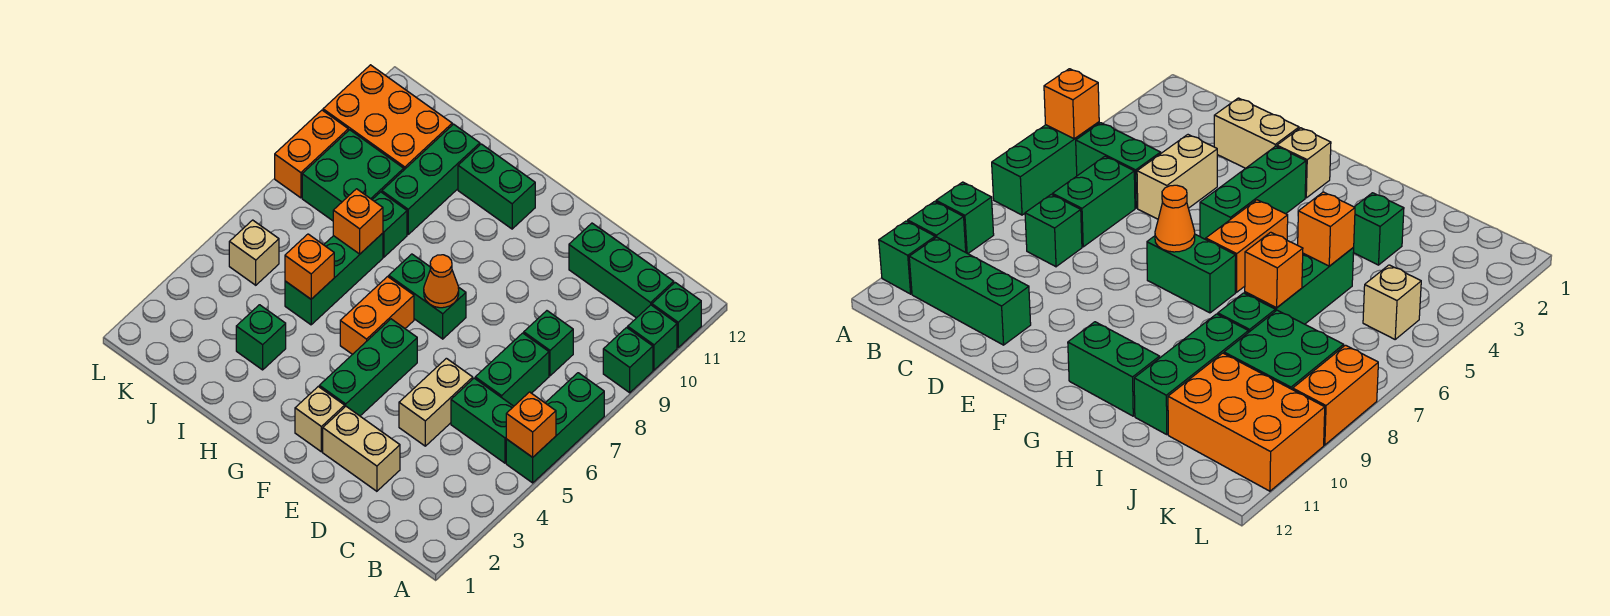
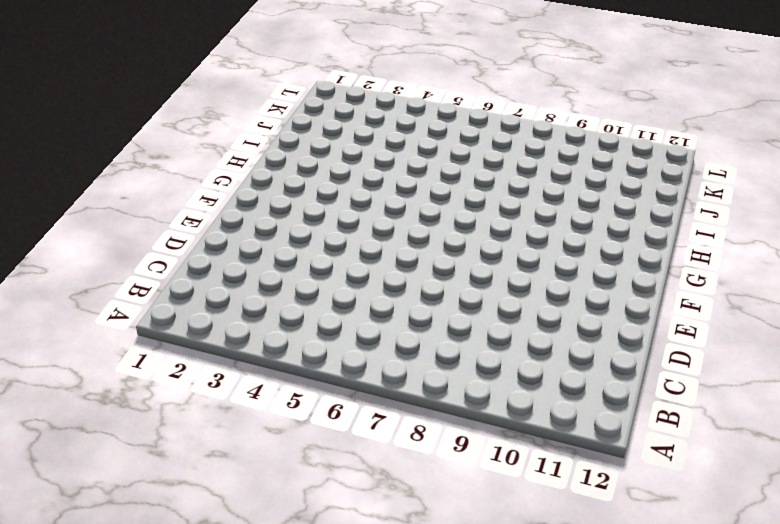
none -> green 1x3 brick [506,373,604,483]
none -> green 1x1 brick [603,328,653,393]
none -> green 1x1 brick [628,305,677,370]

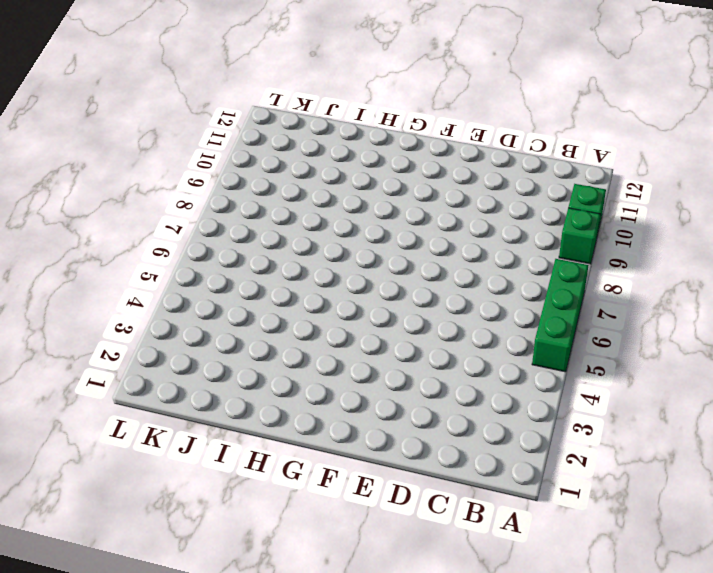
none -> green 1x1 brick [652,283,701,347]
none -> green 1x2 brick [451,378,514,463]
none -> green 1x3 brick [569,223,674,318]

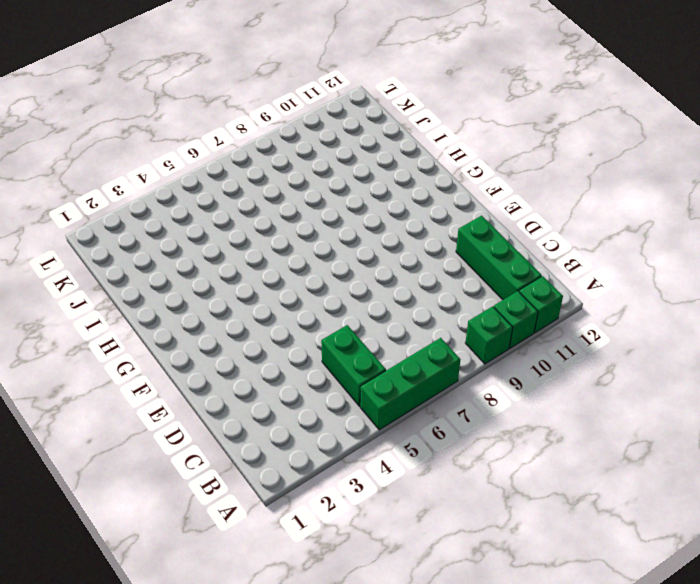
none -> green 1x2 brick [475,333,549,406]
none -> green 1x1 brick [524,311,573,376]
none -> tan 1x2 brick [323,407,400,491]

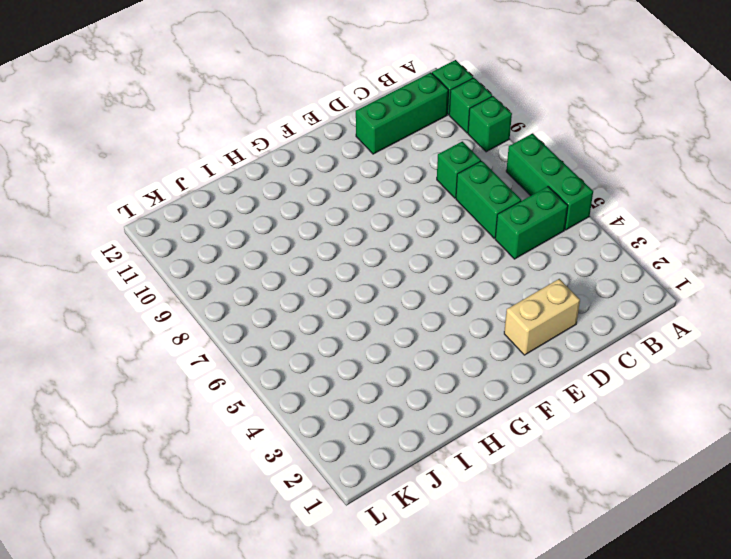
none -> tan 1x2 brick [399,358,473,446]
none -> tan 1x1 brick [295,387,345,452]
none -> green 1x3 brick [319,319,417,416]

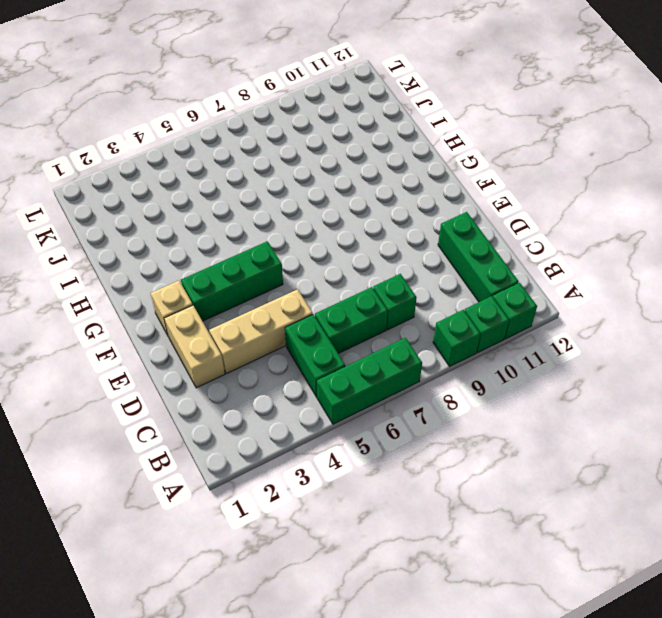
tan 1x3 brick [209,289,313,374] -> tan 1x2 brick [399,358,473,446]
none -> green 1x2 brick [389,254,466,339]
none -> orange 1x2 brick [340,277,414,355]
none -> green 1x2 brick [458,144,535,229]

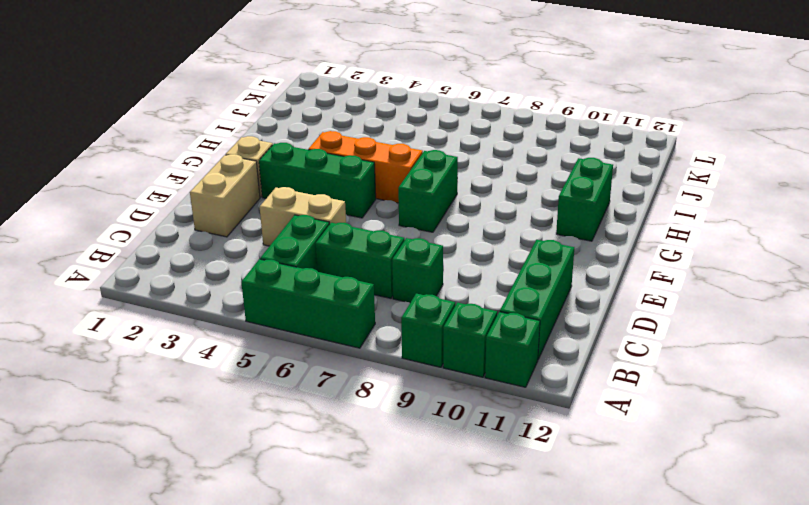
orange 1x3 brick [308,131,423,203] -> orange 1x2 brick [340,277,414,355]
none -> green 1x1 brick [236,305,286,370]
none -> green 1x3 brick [285,233,383,325]
none -> green 1x1 brick [372,192,407,257]

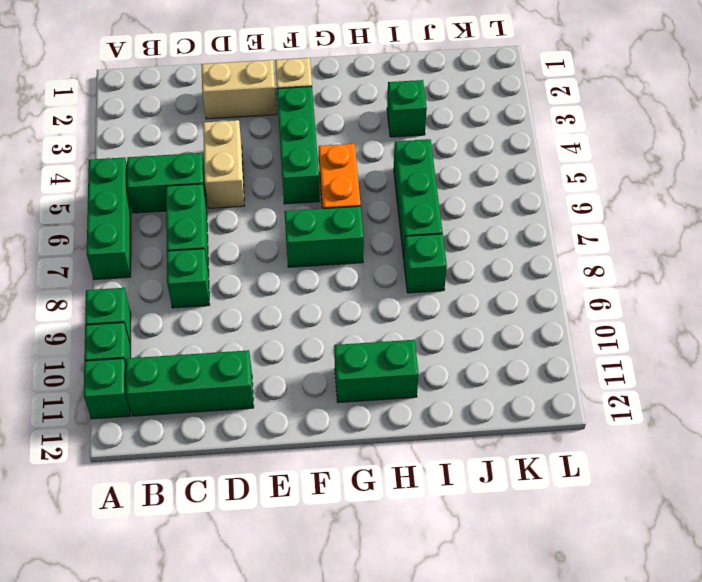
none -> green 1x3 brick [382,124,480,234]
none -> green 2x2 brick [302,130,404,221]
none -> orange 2x3 brick [323,65,452,170]

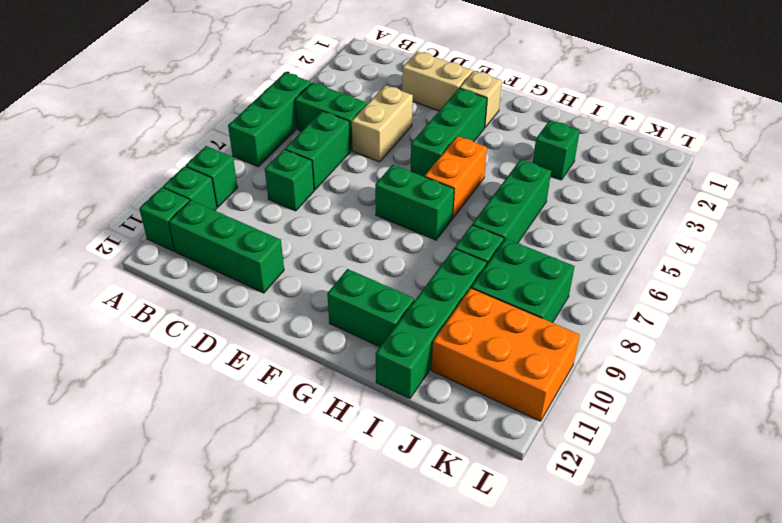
green 1x4 brick [376,248,487,399] -> green 1x3 brick [382,124,480,234]
none -> tan 1x1 brick [229,220,279,285]
none -> orange 1x2 brick [275,110,348,198]
none -> orange 1x1 brick [506,392,556,457]

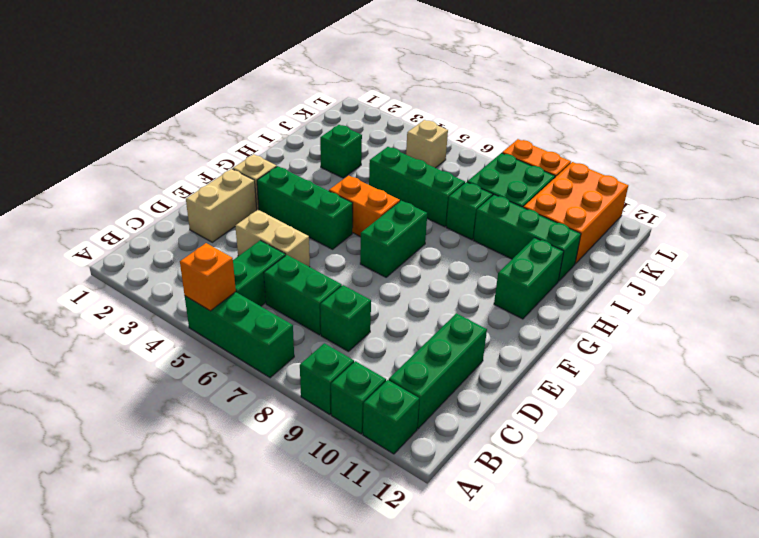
none -> orange 1x1 cone [424,255,459,308]
none -> orange 1x1 brick [285,234,334,299]
none -> orange 1x1 brick [333,189,383,254]

